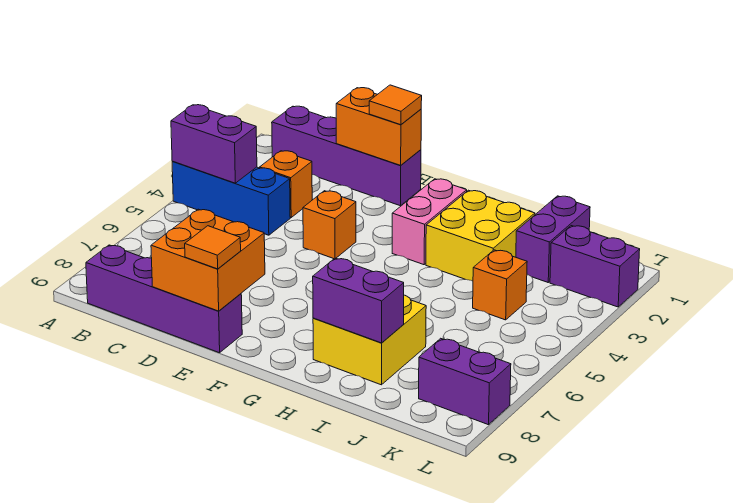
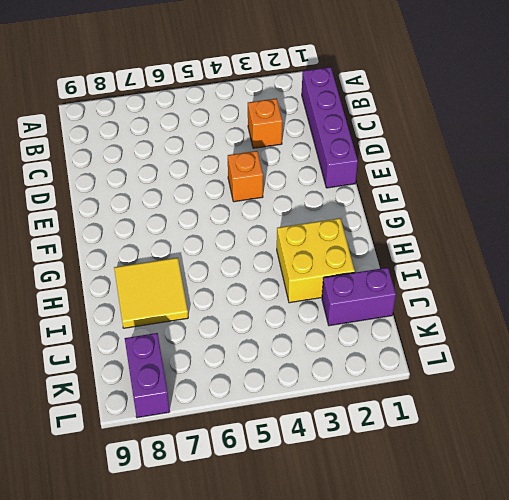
yellow 2x2 tile [114,258,188,328] -> yellow 2x2 brick [313,295,426,385]
none -> blue 1x3 brick [172,162,290,235]
none -> purple 1x4 brick [86,245,242,353]
none -> pink 1x2 brick [392,179,467,265]

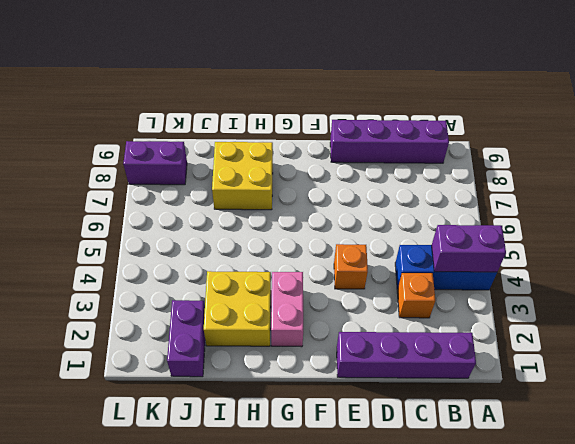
none -> orange 1x1 brick [473,250,527,320]
none -> purple 1x2 brick [550,226,640,307]
none -> orange 1x2 brick [336,88,421,165]

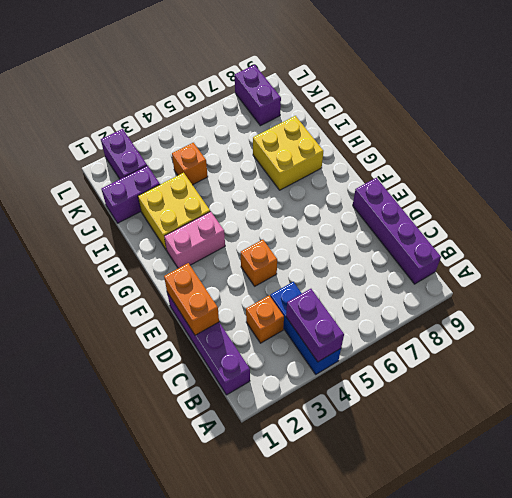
none -> orange 2x2 brick [151,209,265,311]
none -> purple 1x2 brick [313,258,404,343]
none -> orange 1x1 tile [369,85,422,125]

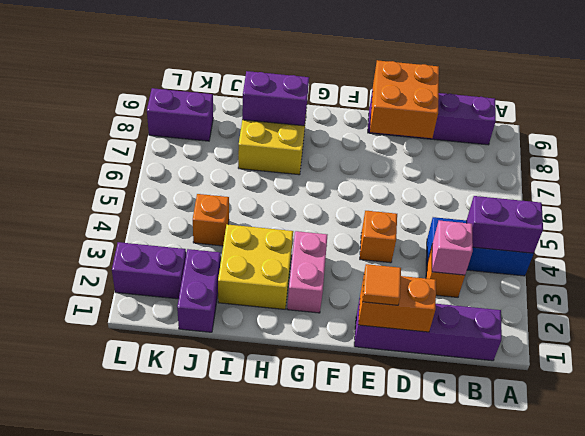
pink 1x1 brick [432,221,473,275] -> none
none -> orange 1x1 tile [185,226,241,269]

